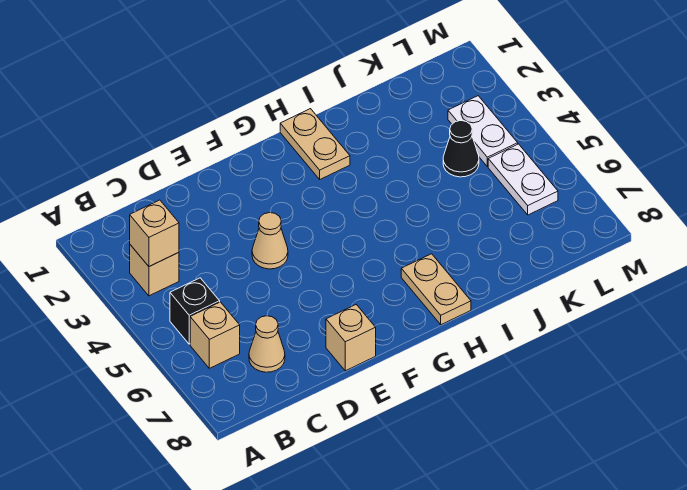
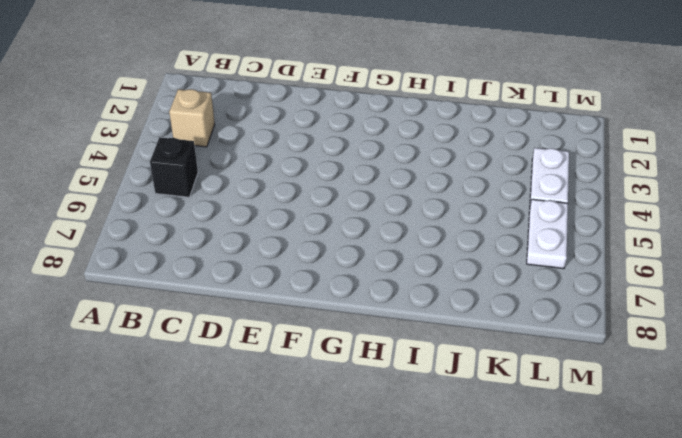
none -> tan 1x1 brick [190,302,240,368]
none -> tan 1x1 cone [249,316,285,372]
none -> tan 1x1 cone [252,213,288,269]

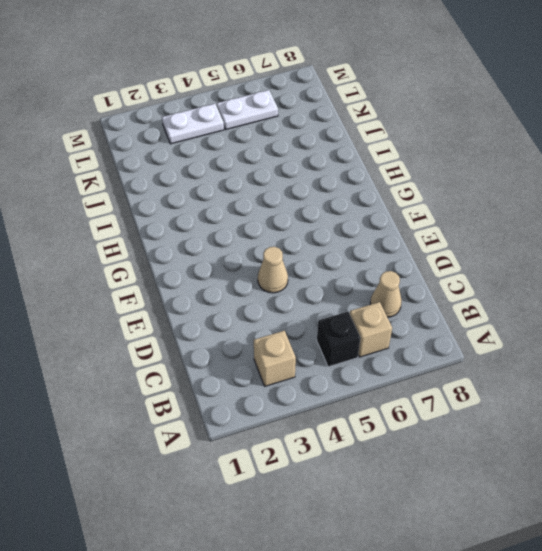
none -> tan 1x1 brick [326,305,376,371]
none -> tan 1x2 plate [280,109,350,179]
none -> tan 1x2 plate [401,254,471,325]

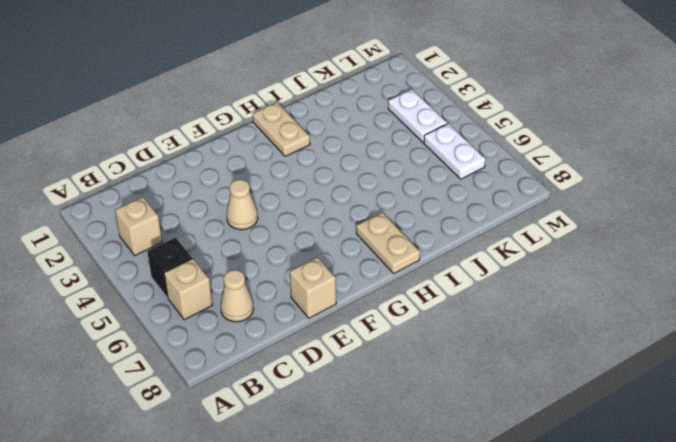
none -> black 1x1 cone [443,121,479,177]
none -> tan 1x1 brick [130,200,179,266]

